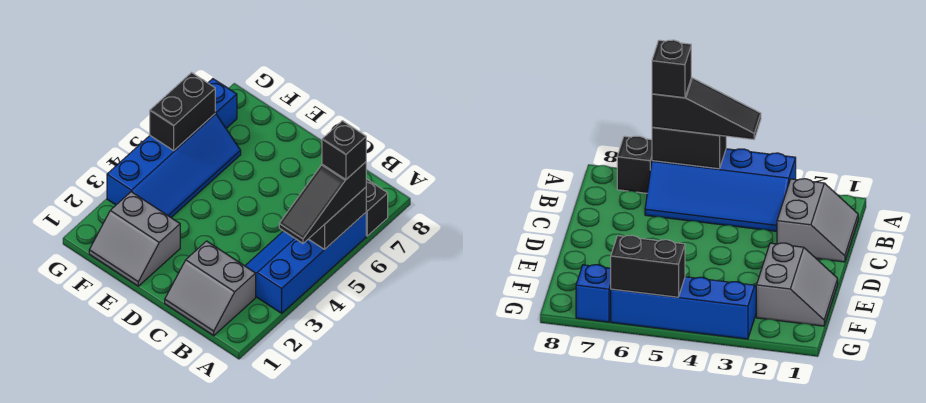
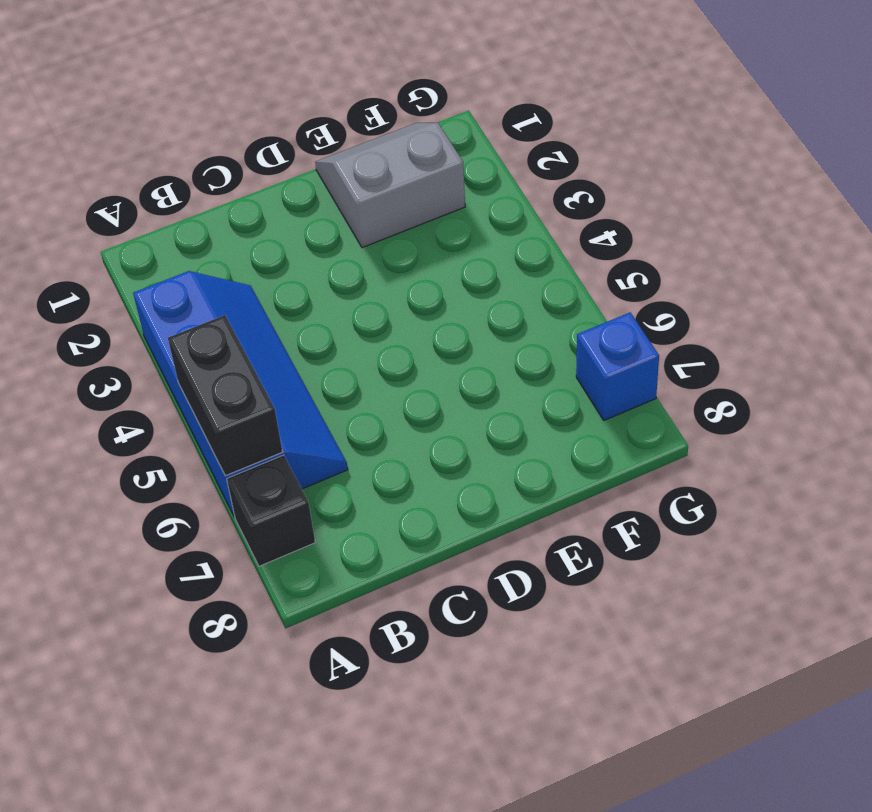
none -> grey 2x2 slope [165,241,256,336]
none -> blue 2x4 slope [107,113,241,217]

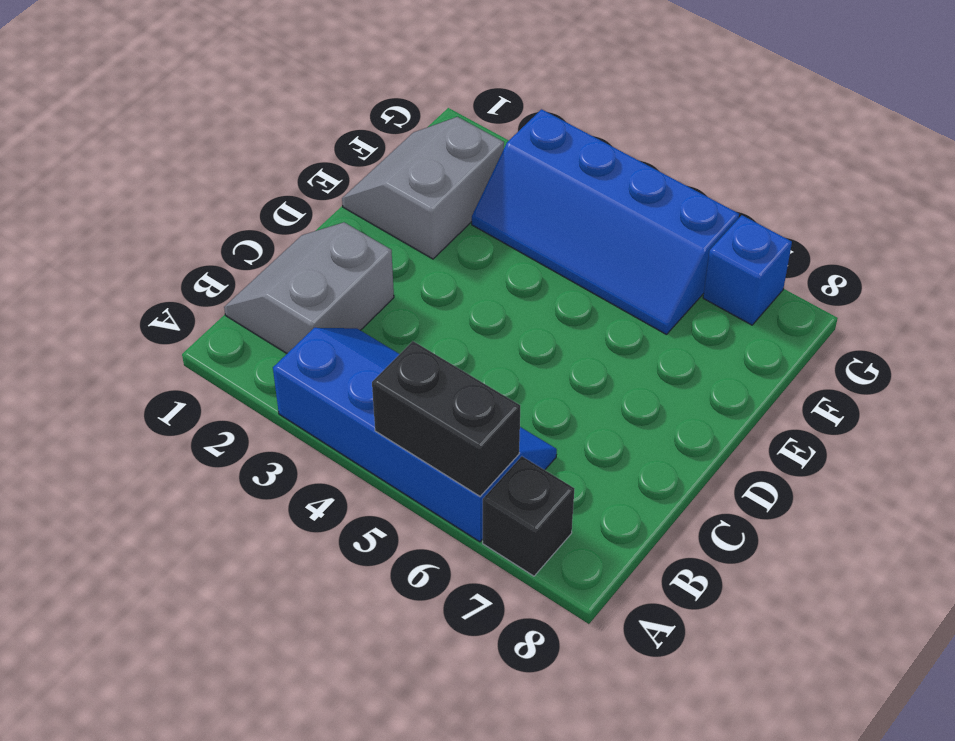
none -> black 1x2 brick [150,73,215,151]
none -> black 1x3 slope [279,162,366,243]

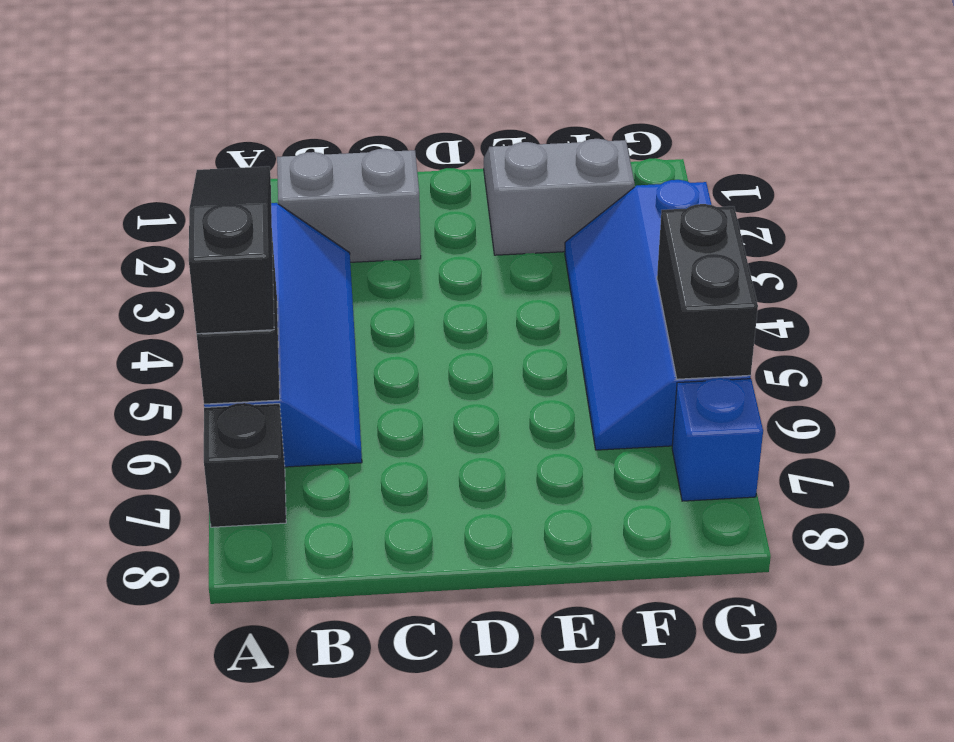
none -> black 1x1 brick [322,121,366,179]

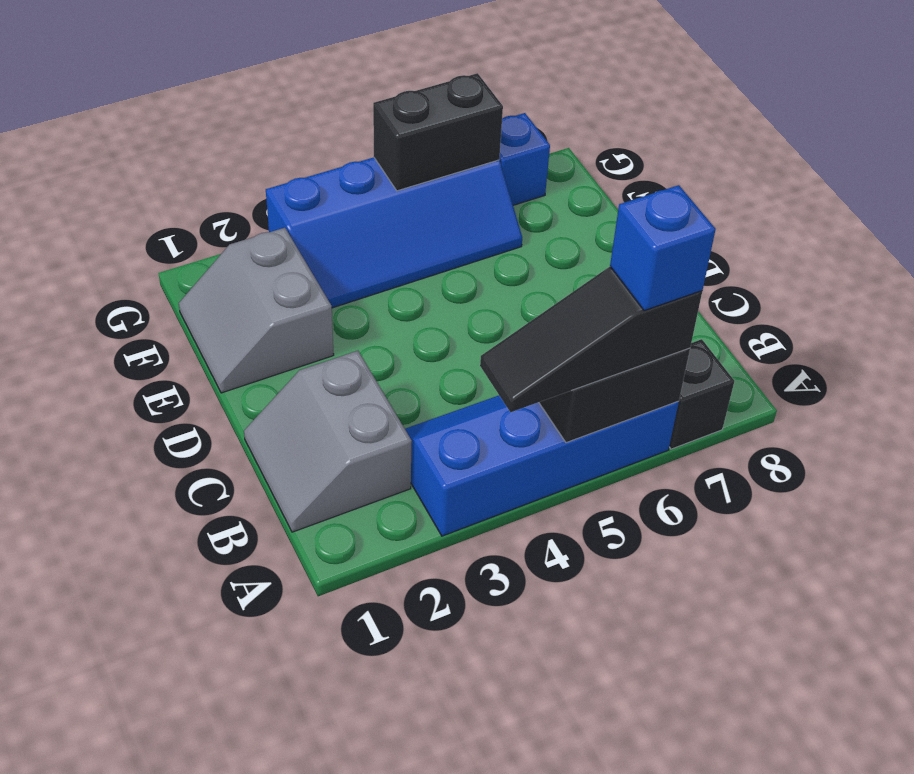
blue 1x1 brick [610,185,716,311] -> black 1x1 brick [322,121,366,179]

